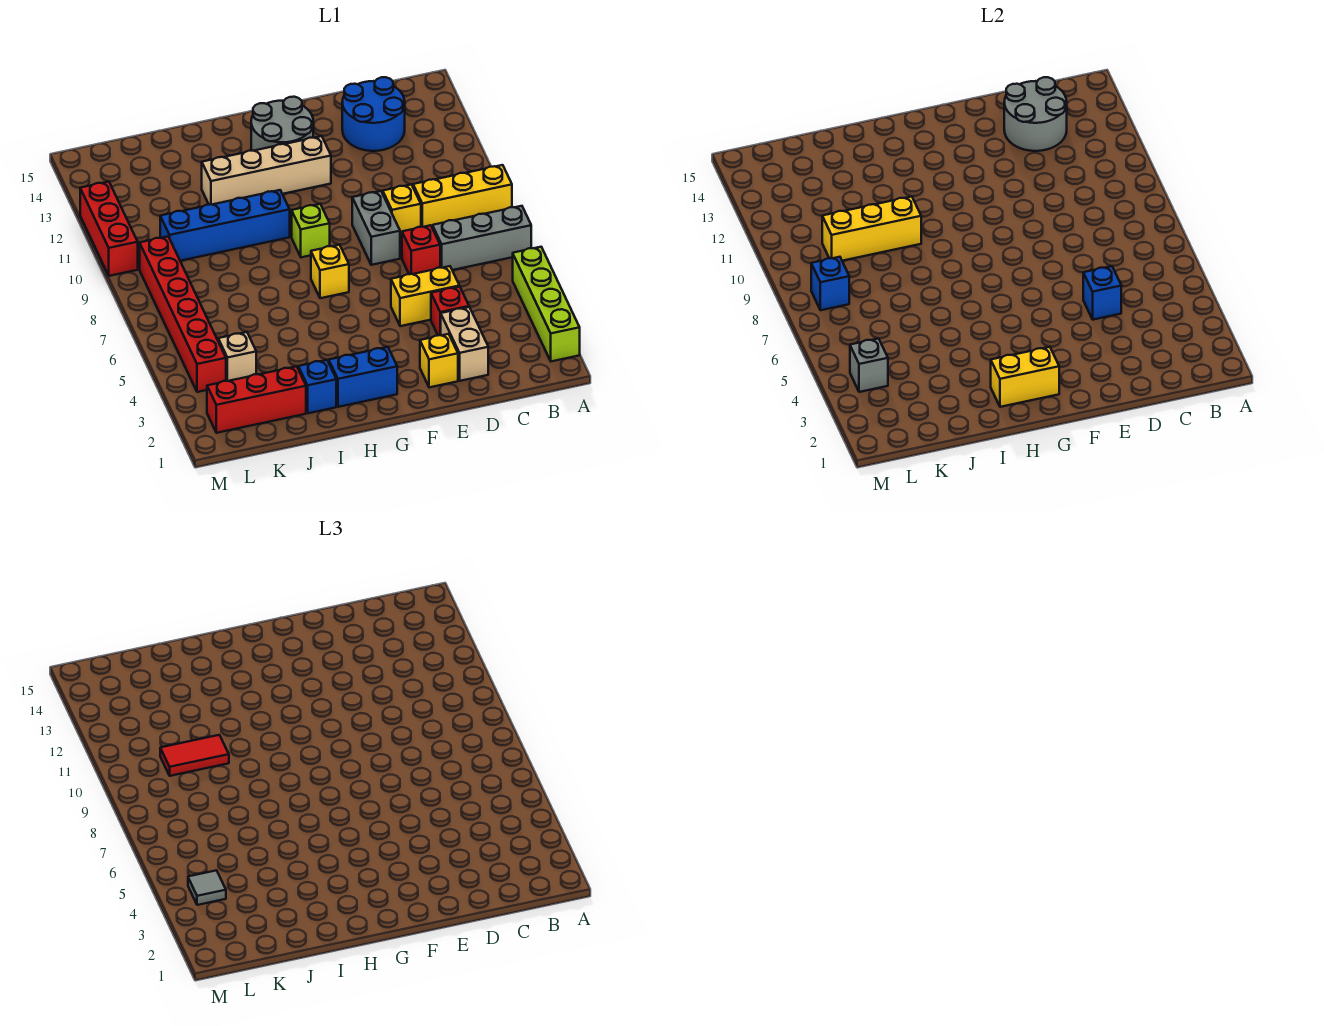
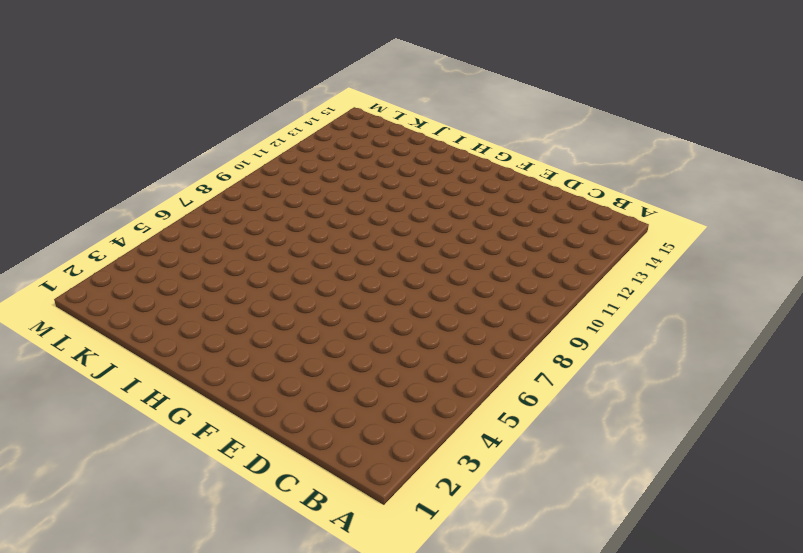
none -> lime 1x4 brick [513,247,580,361]
none -> grey 1x3 brick [432,206,531,270]
none -> yellow 1x3 brick [413,165,512,227]
none -> blue 2x2 round brick [342,77,405,151]

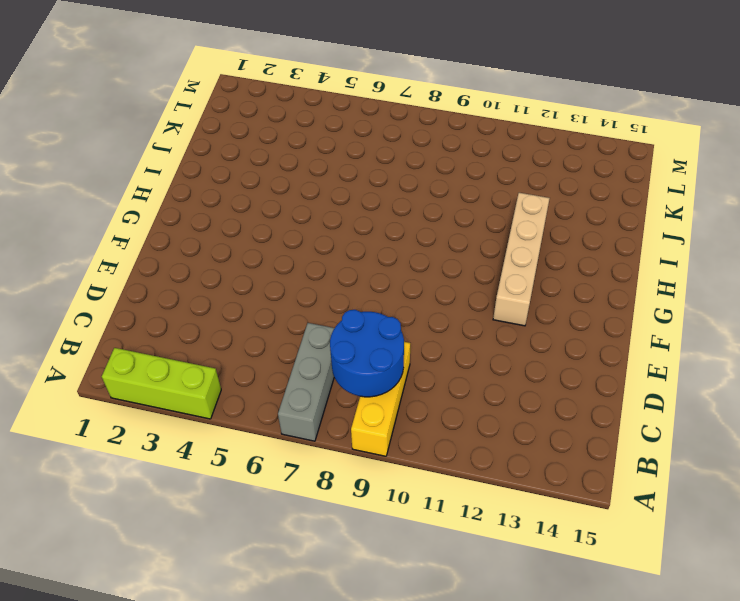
lime 1x3 brick [102,348,221,419] -> lime 1x4 brick [513,247,580,361]
blue 2x2 round brick [330,310,404,397] -> blue 2x2 round brick moved to [342,77,405,151]
none -> tan 1x2 brick [441,307,488,381]
none -> red 1x1 brick [431,286,469,335]
none -> yellow 1x2 brick [391,266,459,326]
none -> red 1x1 brick [402,225,440,274]

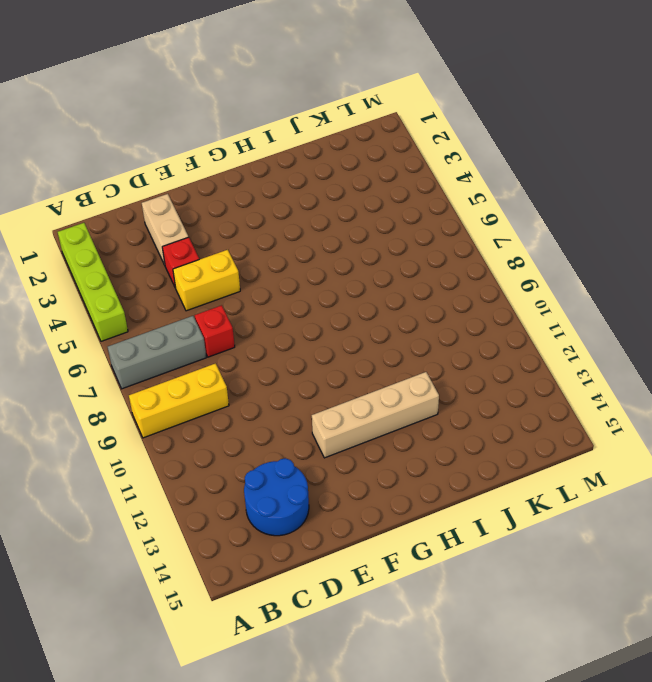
none -> yellow 1x1 brick [383,184,421,236]
none -> yellow 1x1 brick [420,334,458,387]
none -> grey 1x2 brick [352,191,400,265]
none -> grey 2x2 round brick [251,97,313,151]

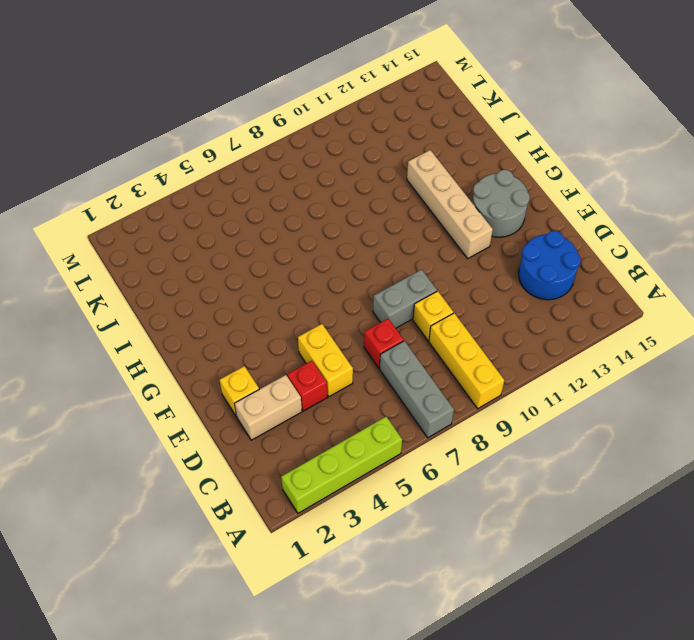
none -> blue 1x2 brick [329,347,397,407]
none -> yellow 1x1 brick [311,245,349,298]
none -> lime 1x1 brick [292,204,330,257]
none -> blue 1x4 brick [160,190,290,261]

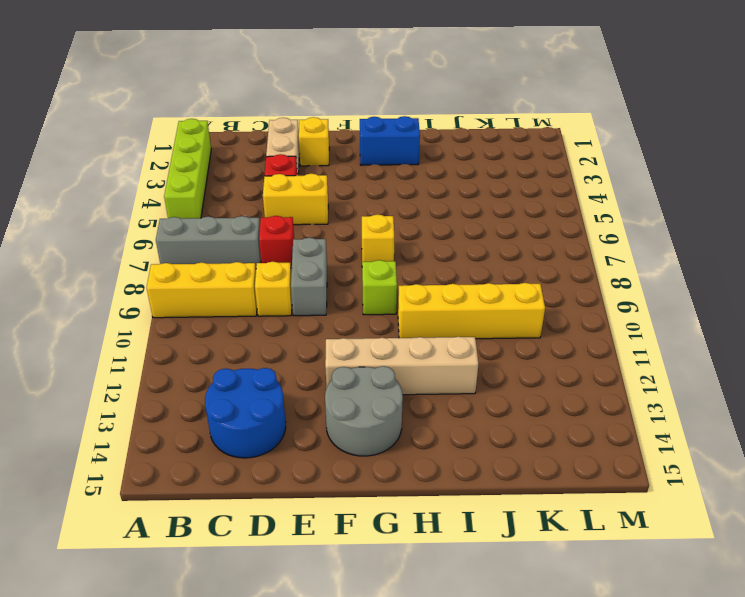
yellow 1x4 brick [398,283,545,339] -> blue 1x4 brick [160,190,290,261]
none -> blue 1x1 brick [298,360,336,413]
none -> red 1x3 brick [207,366,306,433]
none -> tan 1x1 brick [218,332,256,381]
none -> red 1x6 brick [140,237,226,392]

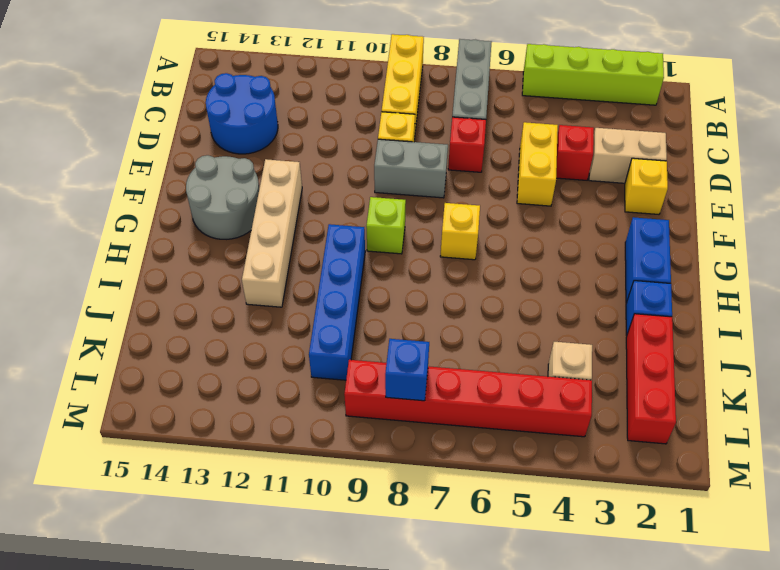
none -> red 1x3 brick [80,182,138,276]
none -> grey 2x2 round brick [1004,77,1067,151]
none -> blue 1x1 brick [1083,266,1121,320]
none -> yellow 1x2 brick [991,347,1059,407]

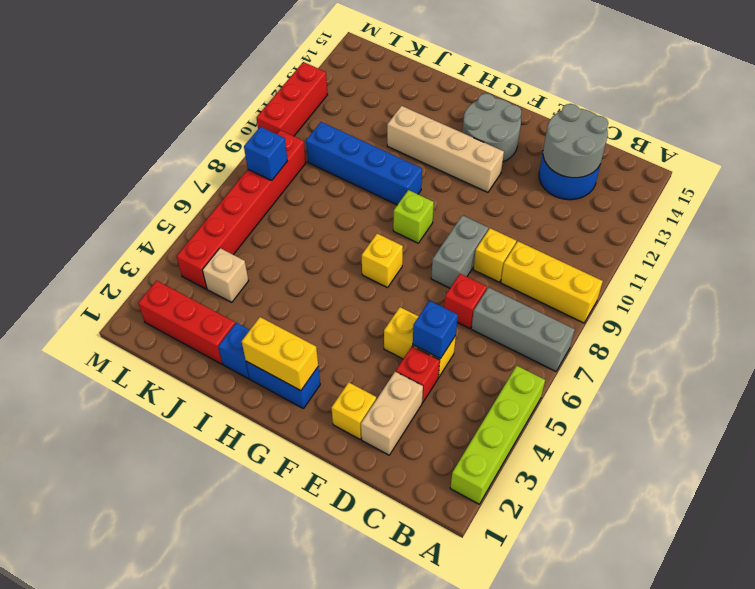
none -> yellow 1x3 brick [822,196,921,261]
none -> grey 1x1 brick [850,339,888,392]
none -> red 1x2 tile [160,735,229,776]
none -> grey 1x1 tile [188,870,226,905]

